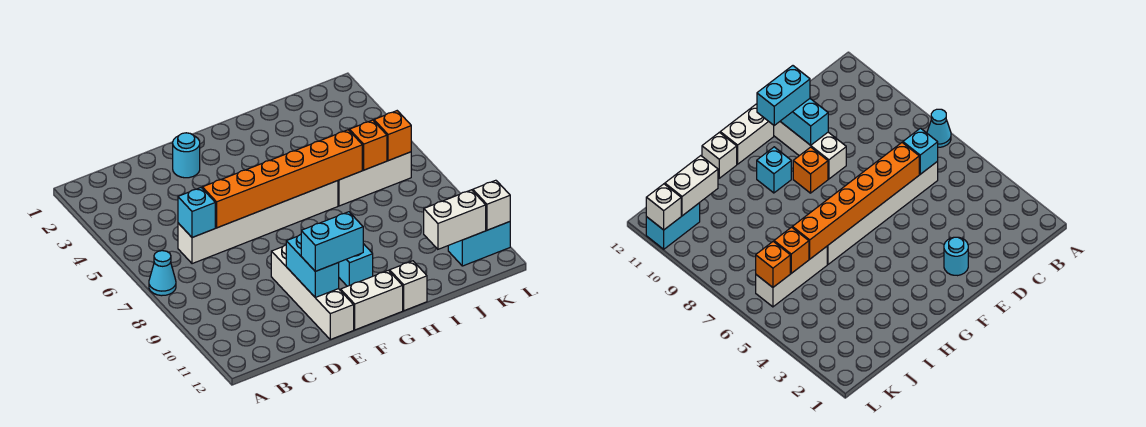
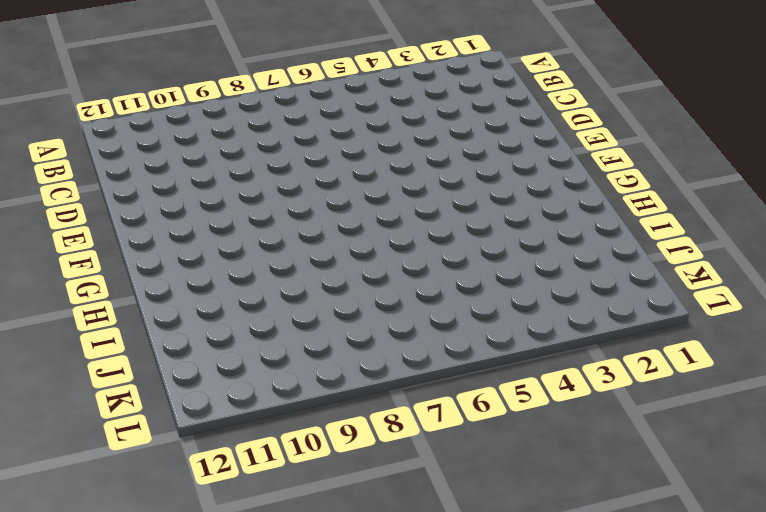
none -> cyan 1x1 cone [149,251,176,296]
none -> white 1x6 brick [178,181,338,264]
none -> cyan 1x1 round brick [173,133,200,178]

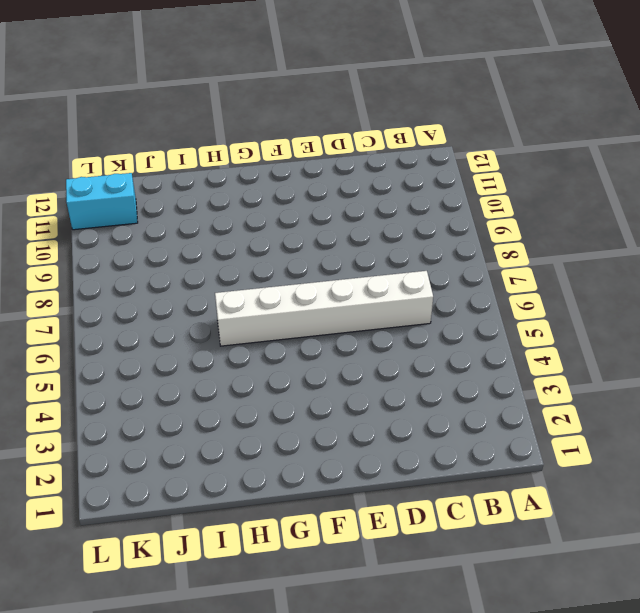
none -> cyan 1x1 cone [149,251,176,296]
none -> cyan 1x1 round brick [173,133,200,178]
none -> white 1x4 brick [271,245,354,339]

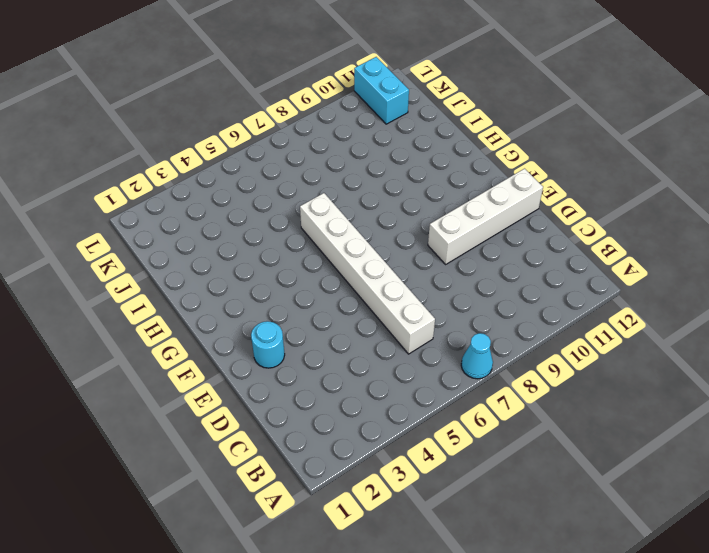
none -> orange 1x1 brick [793,147,828,193]
none -> white 1x2 brick [341,270,403,330]
none -> cyan 1x1 brick [339,244,373,286]

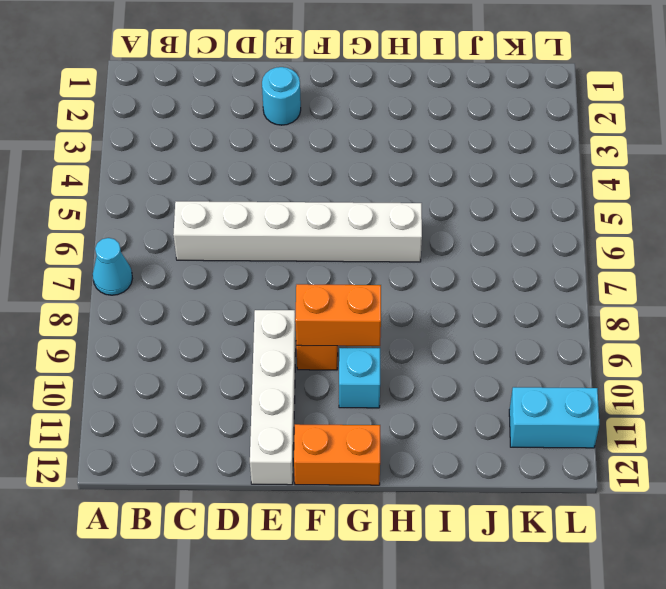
orange 1x2 brick [295,284,381,346] -> none
orange 1x2 brick [294,424,380,485] -> white 1x2 brick [341,270,403,330]
none -> white 1x1 brick [390,261,427,311]
none -> white 1x3 brick [338,152,411,206]
none -> cyan 1x1 brick [178,188,215,238]

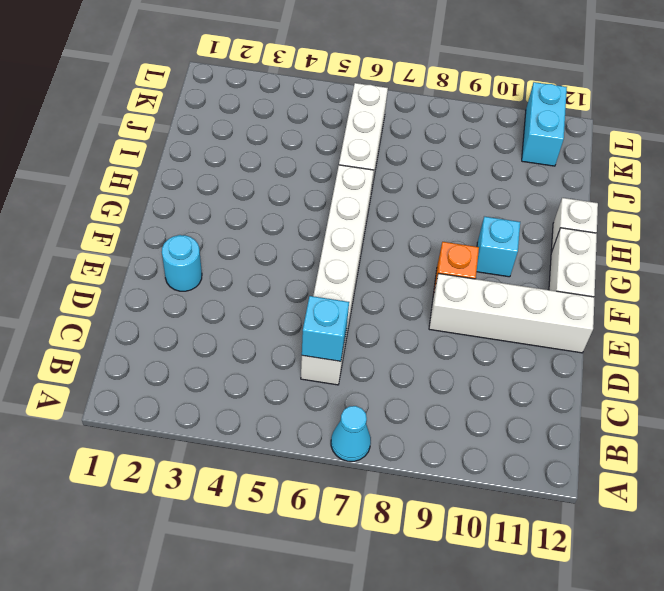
none -> orange 1x6 brick [202,130,362,228]
none -> cyan 1x2 brick [286,234,339,298]
none -> orange 1x1 brick [349,120,387,170]

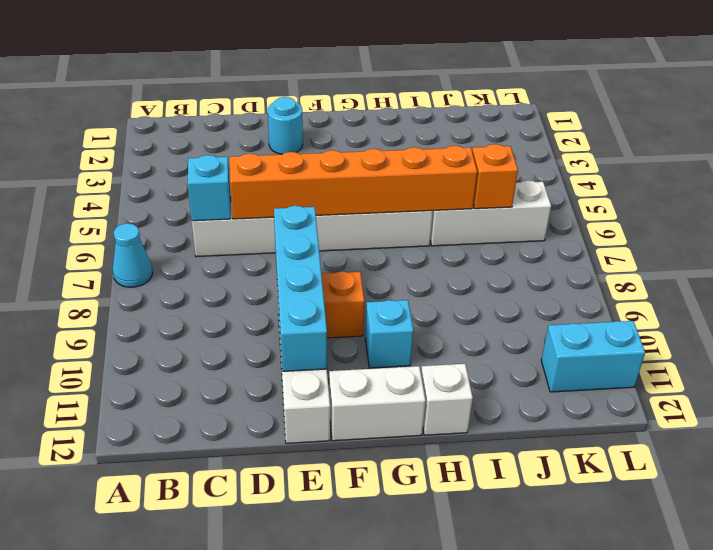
cyan 1x4 brick [274,206,327,371] -> cyan 1x2 brick [286,234,339,298]
none -> white 1x2 brick [424,190,486,249]
none -> orange 1x1 brick [374,111,411,161]
none -> white 1x1 brick [473,180,510,230]

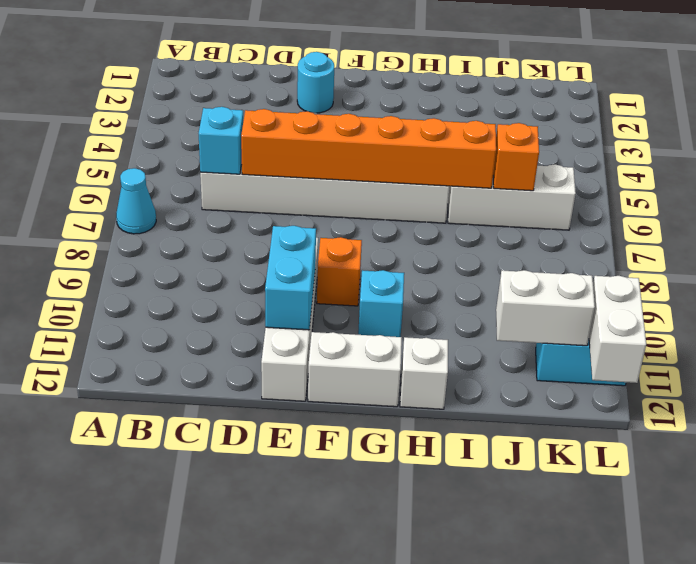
white 1x2 brick [589,276,646,383] -> white 1x1 brick [473,180,510,230]
none -> orange 1x1 brick [374,111,411,161]
none -> cyan 1x2 brick [301,212,363,271]

